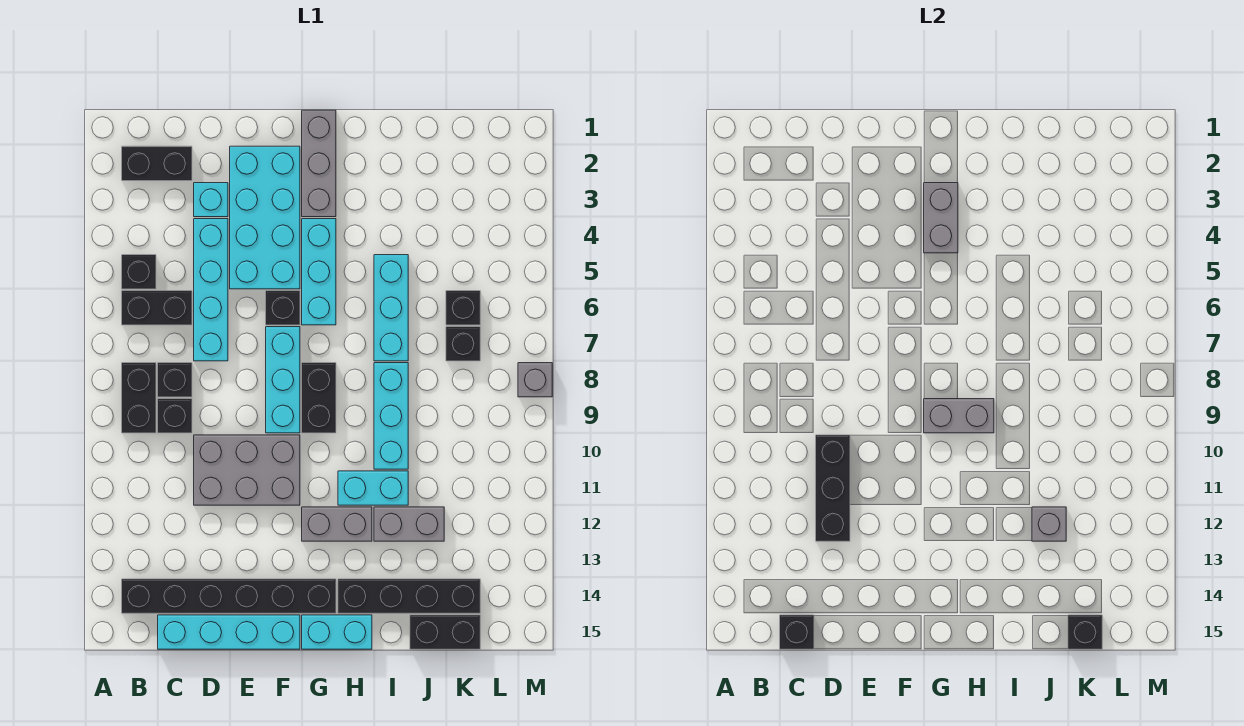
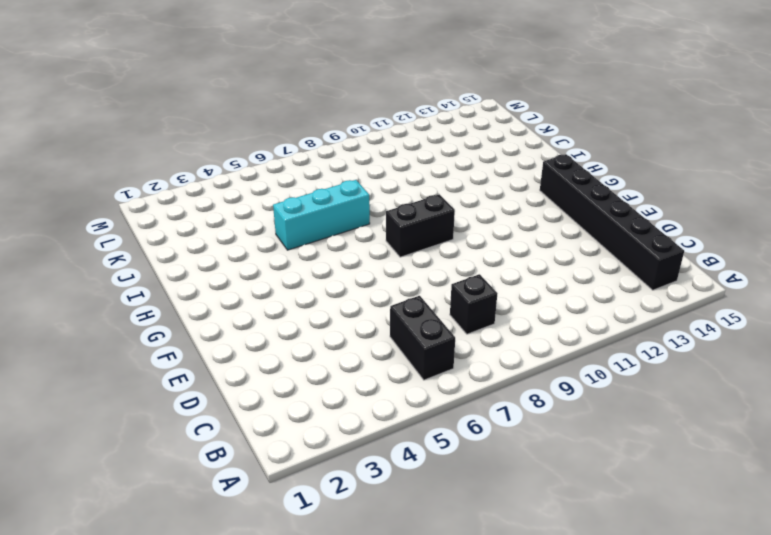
none -> black 1x2 brick [122,146,192,181]
none -> black 1x1 brick [122,255,156,289]
none -> black 1x2 brick [122,363,156,433]
none -> black 1x1 brick [158,399,192,433]

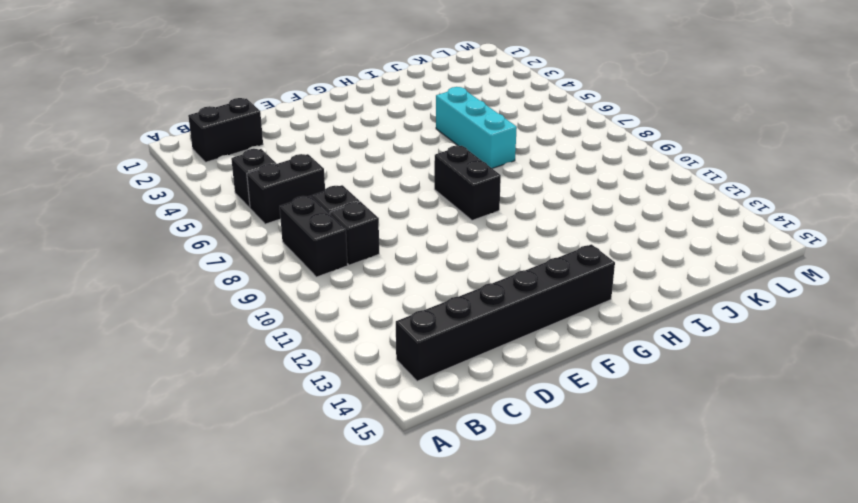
none -> cyan 1x4 brick [158,615,300,649]
none -> cyan 1x1 brick [194,183,228,217]
none -> cyan 1x4 brick [194,219,228,361]
none -> grey 2x3 brick [194,435,300,505]

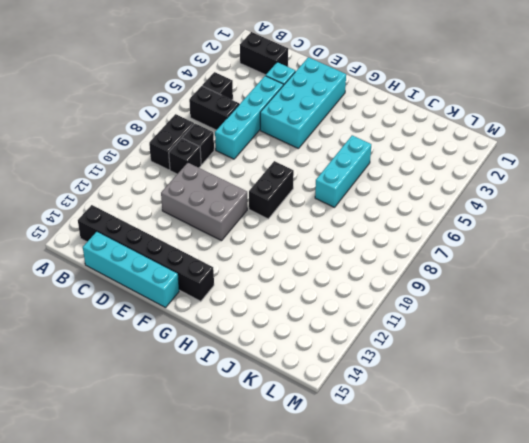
none -> black 1x1 brick [266,291,300,325]
none -> cyan 1x3 brick [266,327,300,433]
none -> grey 1x3 brick [302,110,336,217]
none -> cyan 1x3 brick [302,219,336,325]

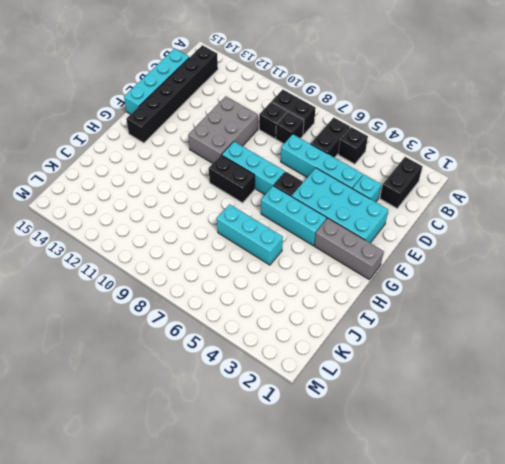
none -> grey 1x2 brick [302,507,372,541]
none -> cyan 1x2 brick [302,615,372,649]
none -> cyan 1x2 brick [338,471,408,505]
none -> black 1x4 brick [338,579,480,613]

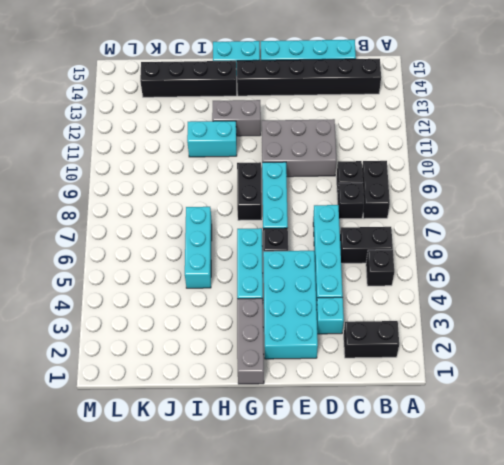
none -> cyan 1x3 brick [374,363,408,469]
none -> grey 1x2 brick [374,507,444,541]
none -> black 1x2 brick [410,615,480,649]
none -> black 1x1 brick [446,291,480,325]

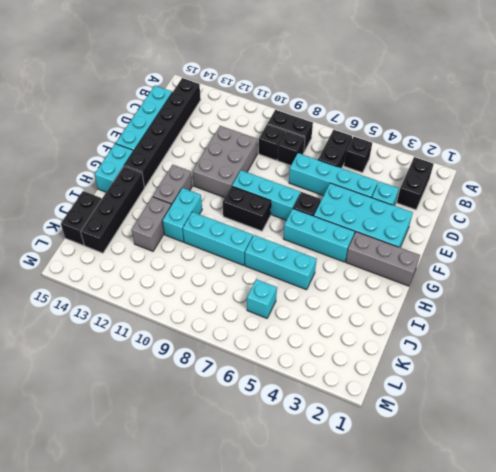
cyan 1x1 brick [247,279,277,318] -> black 1x1 brick [446,291,480,325]
none -> black 1x1 brick [446,327,480,361]
none -> grey 1x1 brick [518,363,552,397]
none -> black 1x1 brick [780,615,814,649]
none -> black 1x3 brick [816,435,850,541]

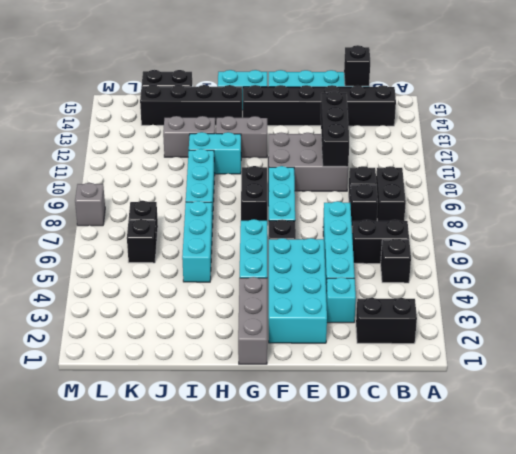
none -> grey 1x2 brick [924,183,958,253]
none -> grey 1x2 brick [924,399,994,433]
none -> grey 1x1 brick [1032,507,1066,541]
none -> black 1x1 brick [1068,615,1102,649]

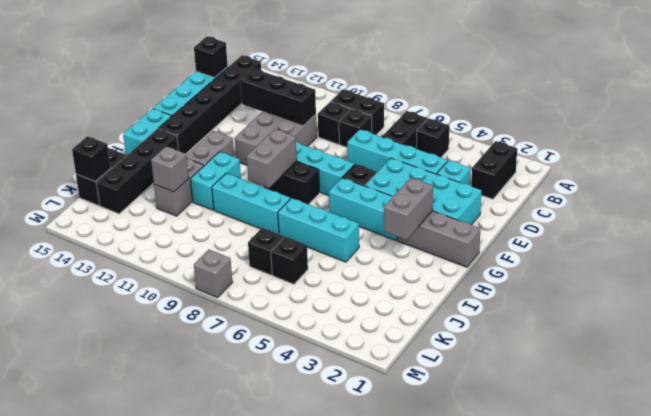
grey 1x2 brick [384,178,433,240] -> grey 1x2 brick turned to [924,183,958,253]

